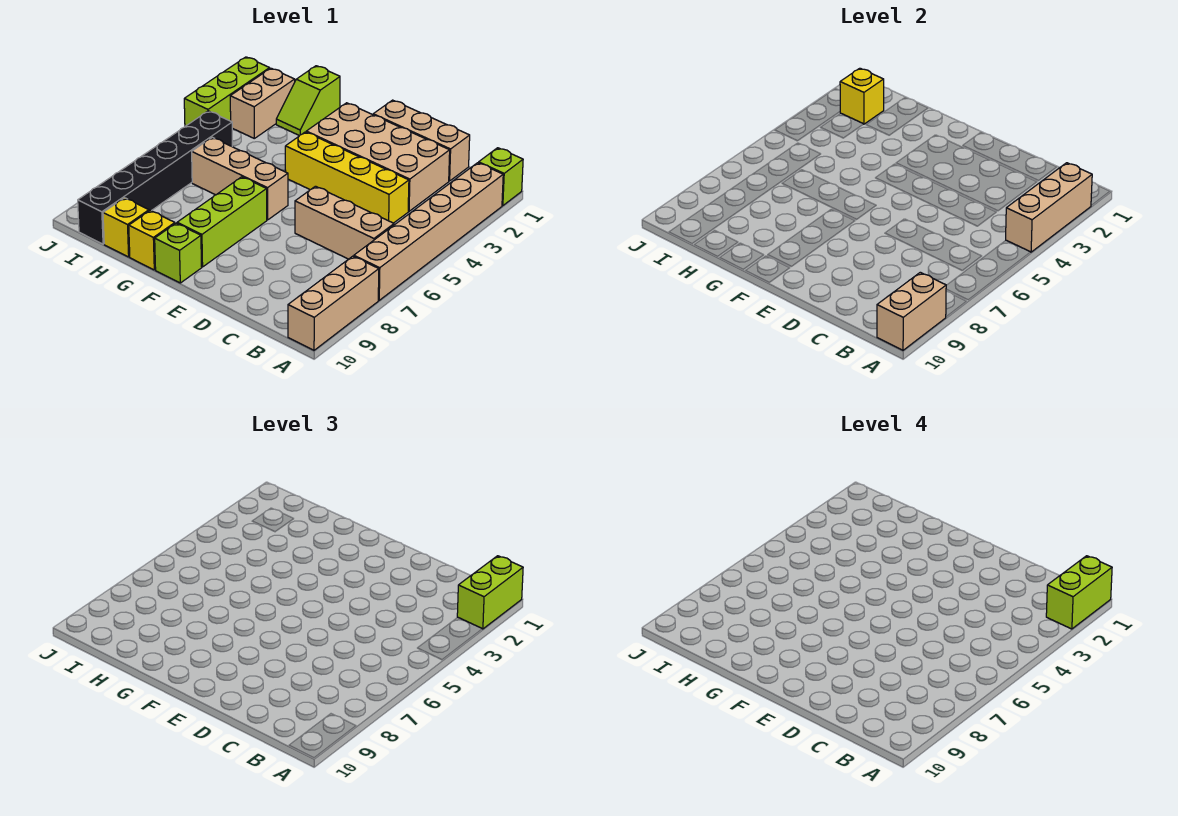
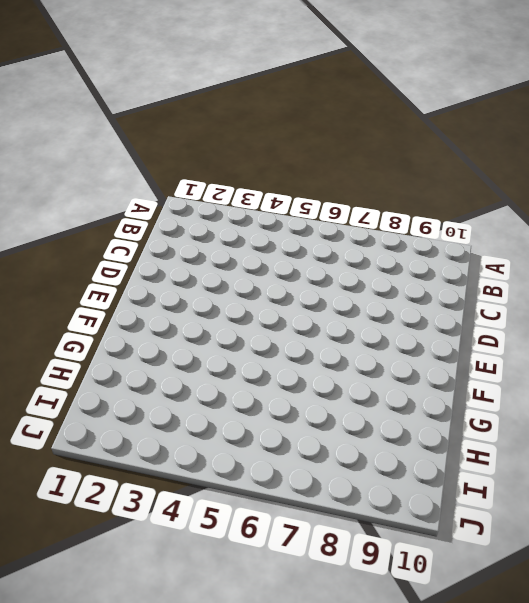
none -> lime 1x1 brick [479,148,523,206]
none -> tan 1x6 brick [354,163,503,300]
none -> tan 1x3 brick [288,256,379,350]

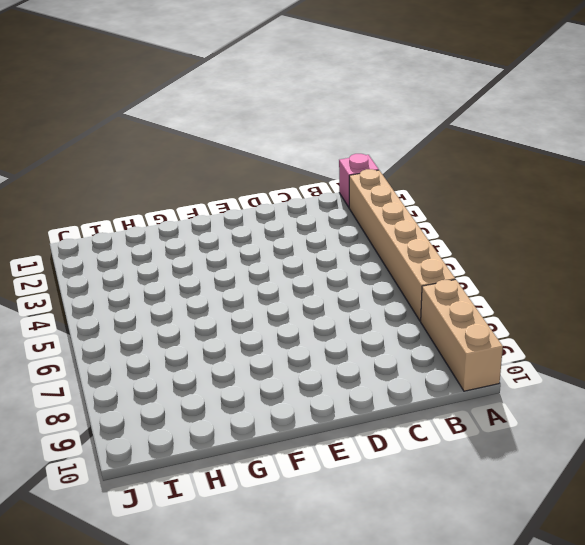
pink 1x1 brick [339,154,379,207] -> lime 1x1 brick [479,148,523,206]
none -> tan 1x3 brick [295,186,394,259]
none -> tan 1x3 brick [373,100,470,181]
none -> tan 2x4 brick [306,103,450,211]

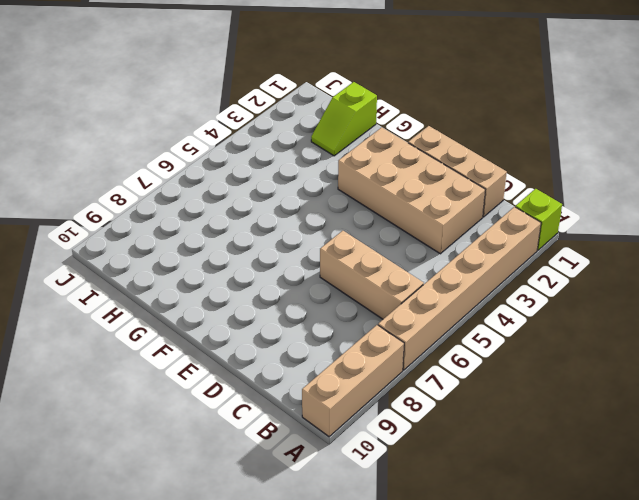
none -> yellow 1x4 brick [285,132,409,223]
none -> tan 1x3 brick [192,137,288,220]
none -> lime 1x3 brick [177,177,267,267]

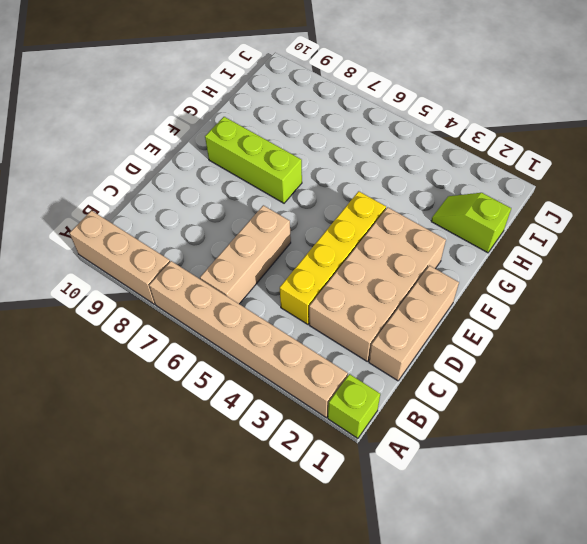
none -> tan 1x3 brick [192,137,288,220]
none -> lime 1x1 brick [155,223,202,283]
none -> yellow 1x1 brick [129,210,175,270]

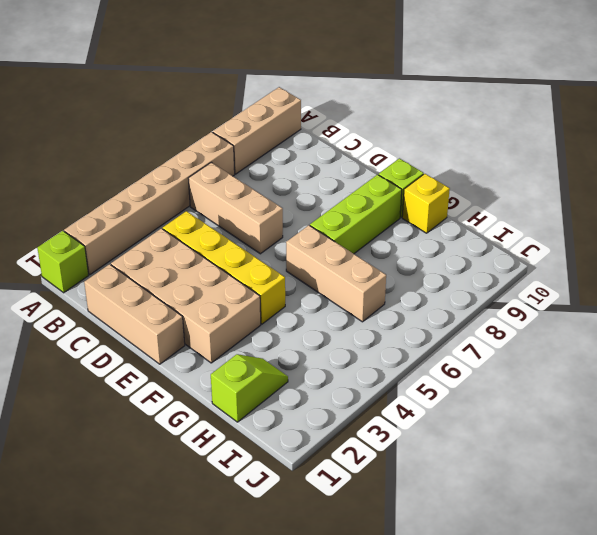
none -> yellow 1x1 brick [103,198,149,257]
none -> tan 1x2 brick [230,68,295,138]
none -> black 1x6 brick [78,111,232,244]

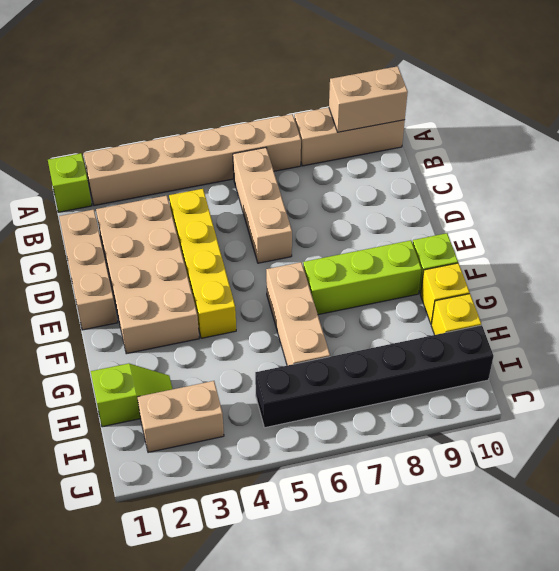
none -> lime 1x3 brick [184,57,270,126]
none -> tan 1x3 brick [1006,163,1092,252]
none -> yellow 1x1 brick [840,68,884,124]

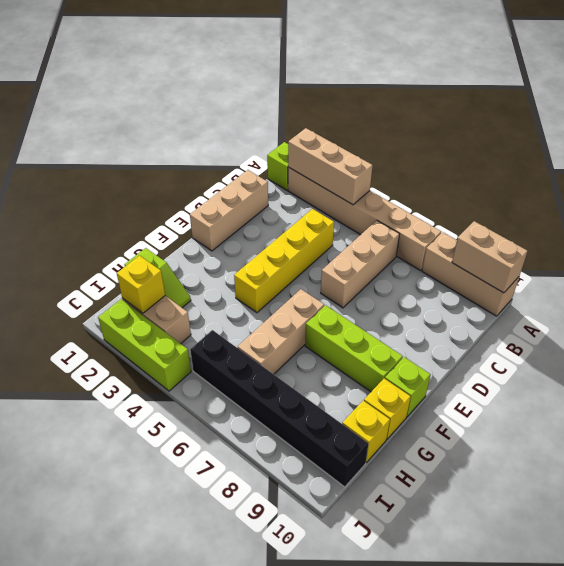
none -> tan 2x4 brick [306,103,450,211]
none -> lime 1x2 brick [457,556,523,629]
none -> lime 1x2 brick [1046,556,1112,629]

